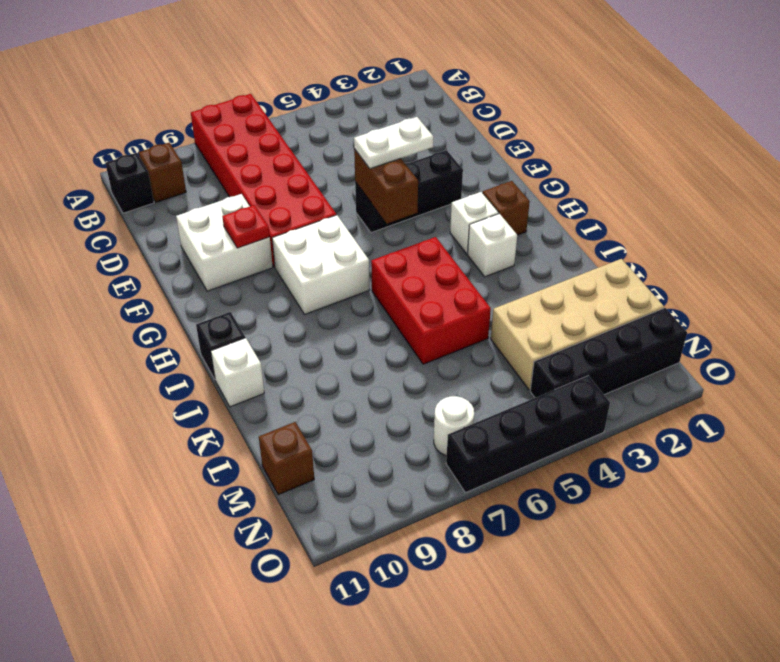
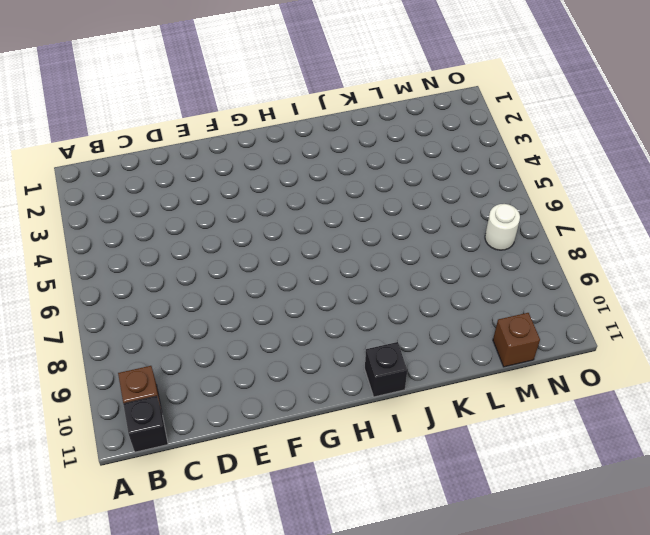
none -> red 2x6 brick [191,94,336,267]
none -> white 2x2 brick [176,194,273,291]
none -> black 1x3 brick [355,150,463,233]

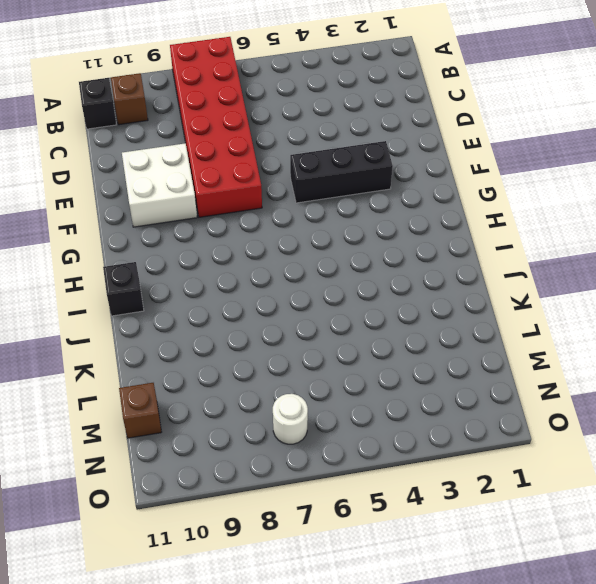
none -> white 2x2 brick [272,215,369,314]
none -> brown 1x1 brick [483,181,530,235]
none -> white 1x1 brick [450,192,499,254]

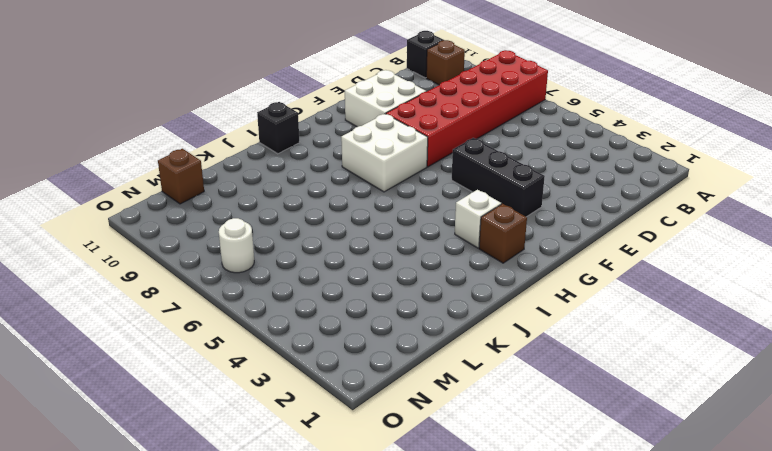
none -> white 1x1 brick [468,214,517,277]
none -> red 2x3 brick [371,237,491,364]
none -> white 1x1 brick [211,338,264,407]

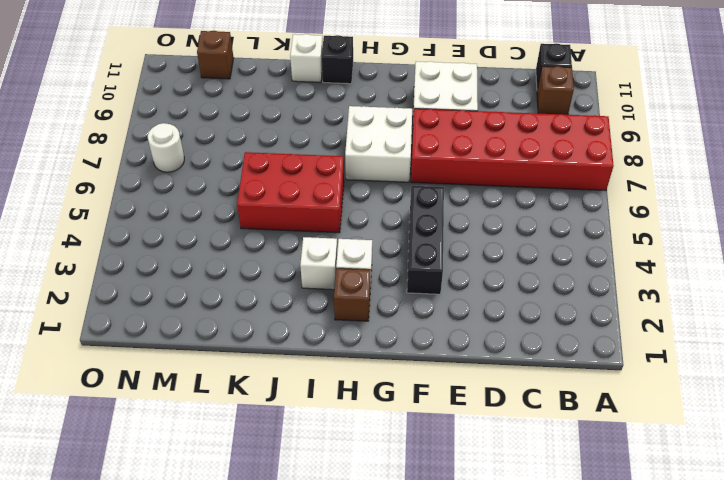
none -> tan 2x4 brick [491,259,664,390]
none -> black 1x4 brick [530,308,687,398]
none -> black 1x4 brick [446,376,610,493]

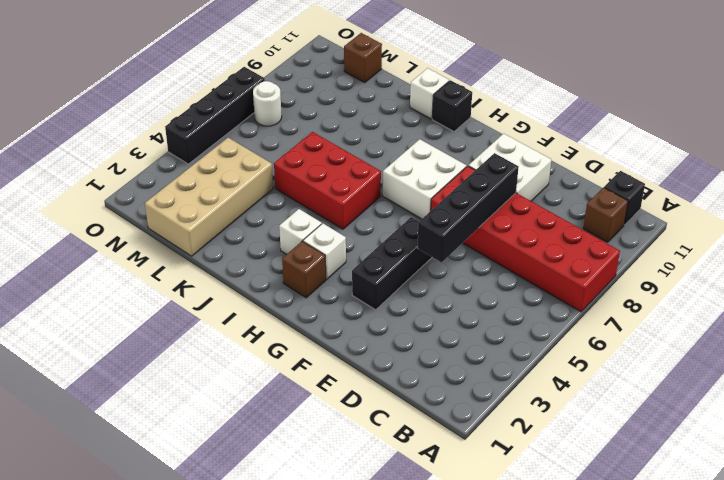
black 1x4 brick [417,153,519,262] -> black 1x4 brick moved to [530,308,687,398]
none -> brown 1x2 brick [354,149,418,224]
none -> red 1x1 plate [222,205,270,248]
none -> white 1x2 plate [354,117,433,169]

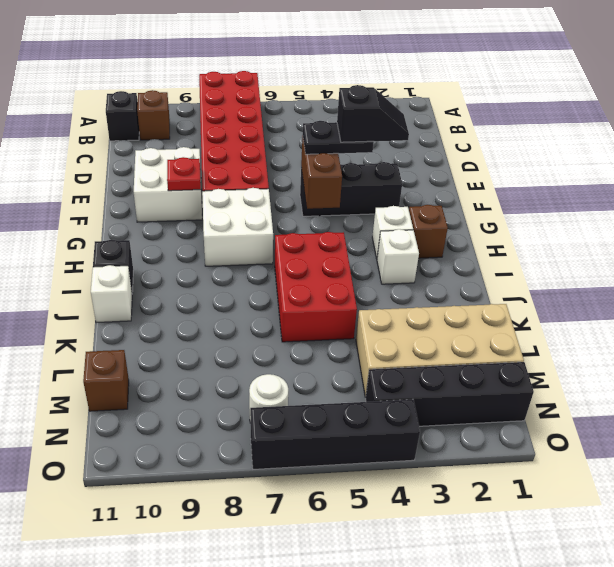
black 1x2 slope [337,85,409,142] -> none
black 1x2 plate [303,121,374,154] -> white 1x2 plate [354,117,433,169]

